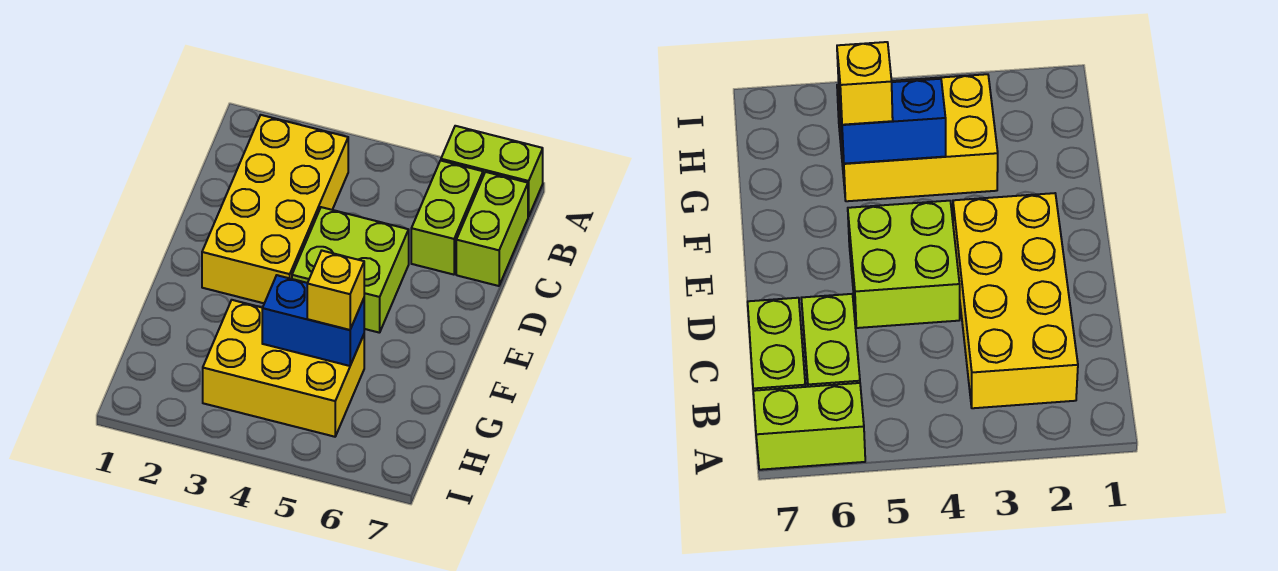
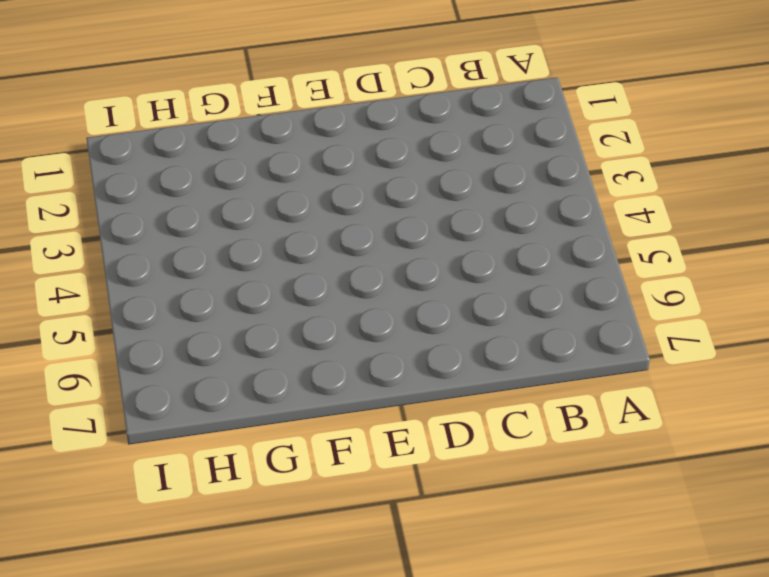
none -> lime 1x2 brick [441,126,543,217]
none -> yellow 2x4 brick [202,115,348,303]

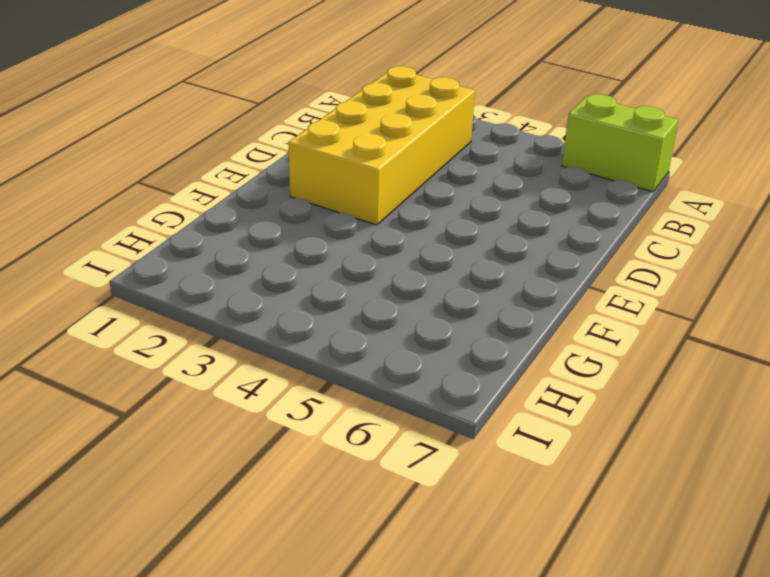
none -> lime 1x2 brick [411,161,483,275]
none -> lime 1x2 brick [456,172,528,286]

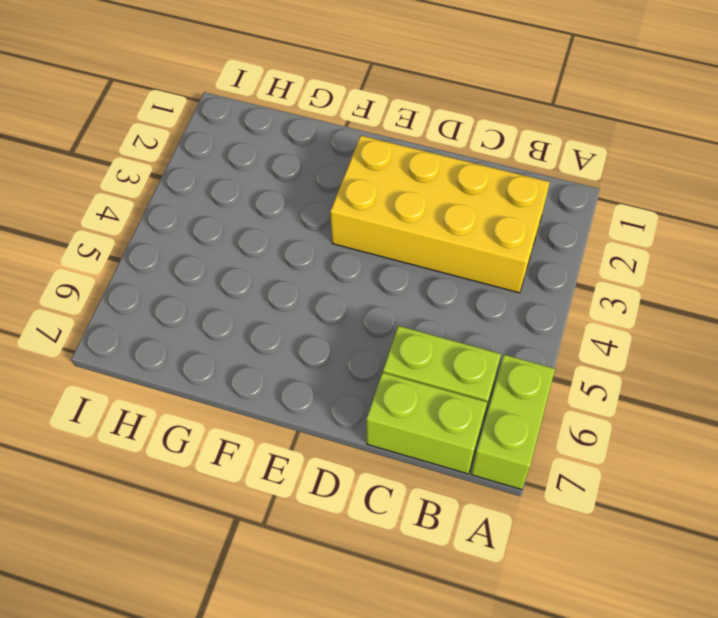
none -> lime 2x2 brick [292,207,409,333]
none -> yellow 2x3 brick [203,300,364,437]

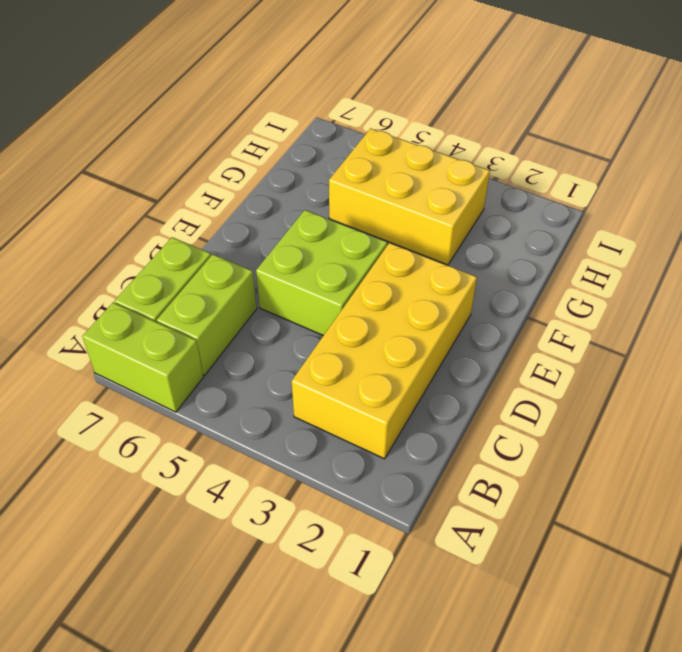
none -> blue 1x2 brick [262,275,364,366]
none -> yellow 1x1 brick [307,251,364,330]

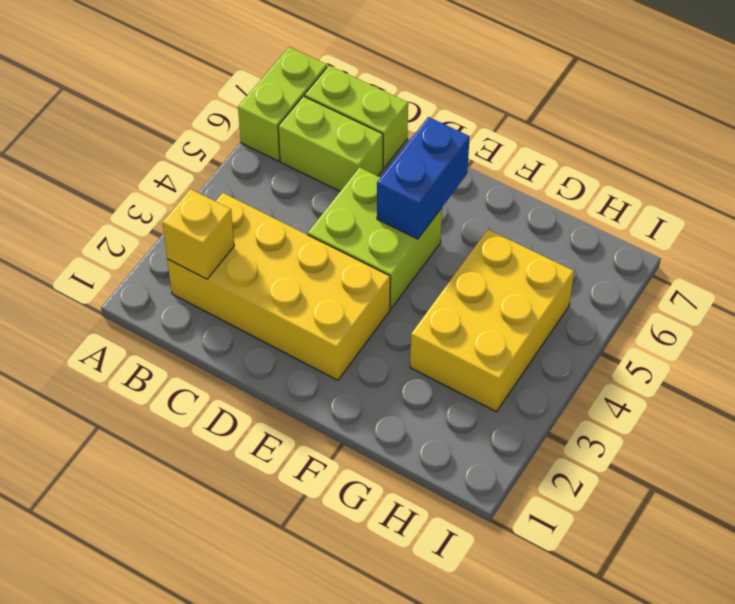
yellow 1x1 brick [162,189,234,279] -> yellow 1x1 brick moved to [307,251,364,330]
blue 1x2 brick [377,117,470,239] -> blue 1x2 brick moved to [262,275,364,366]

